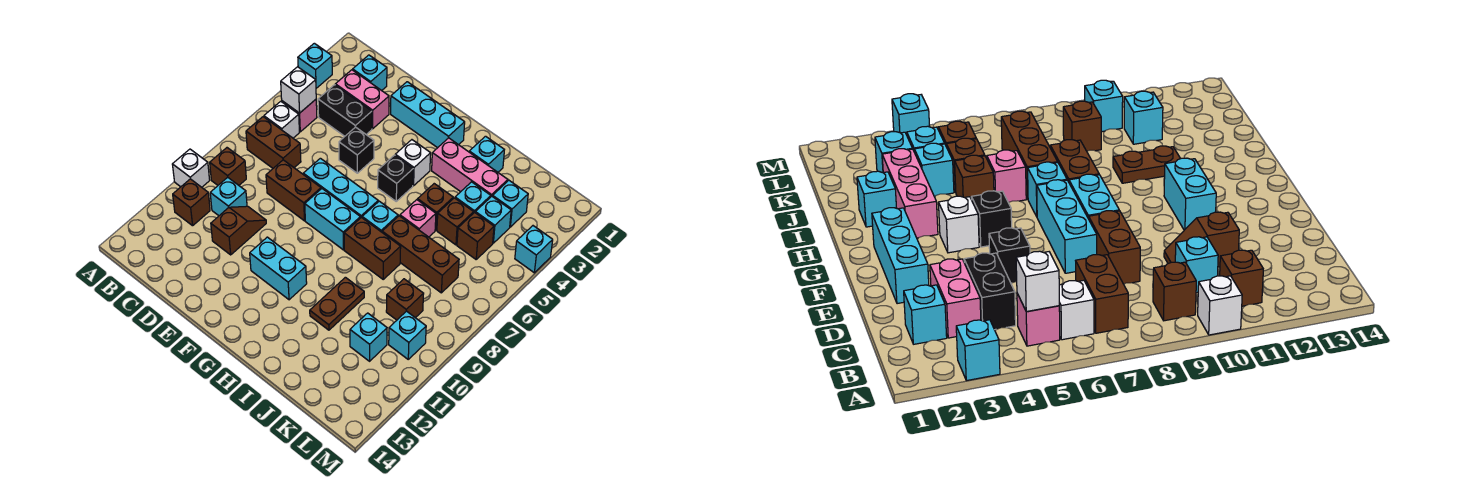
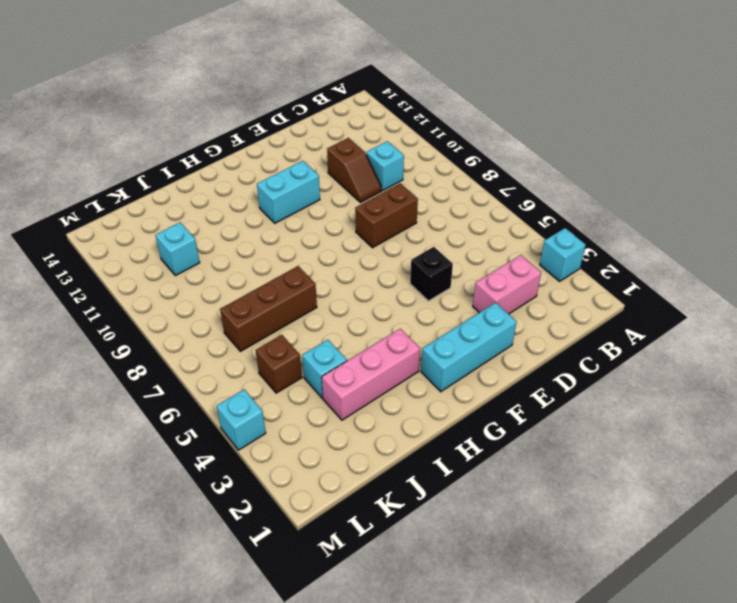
none -> white 1x1 brick [172,149,210,187]
none -> pink 1x1 brick [282,100,317,132]
none -> white 1x1 brick [264,101,299,138]
none -> brown 1x2 brick [246,117,301,168]

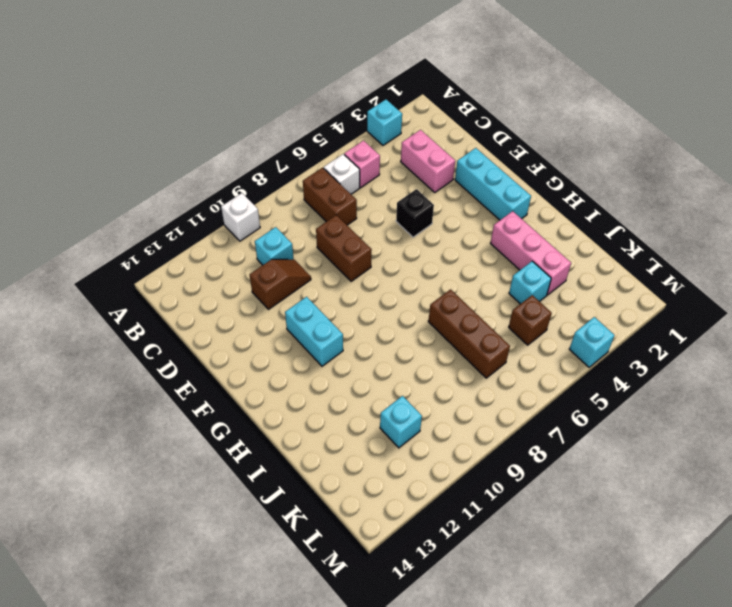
none -> brown 1x1 brick [210,148,246,185]
none -> brown 1x1 brick [173,179,210,226]
none -> cyan 1x1 brick [353,55,387,91]
none -> black 1x2 brick [318,85,372,136]

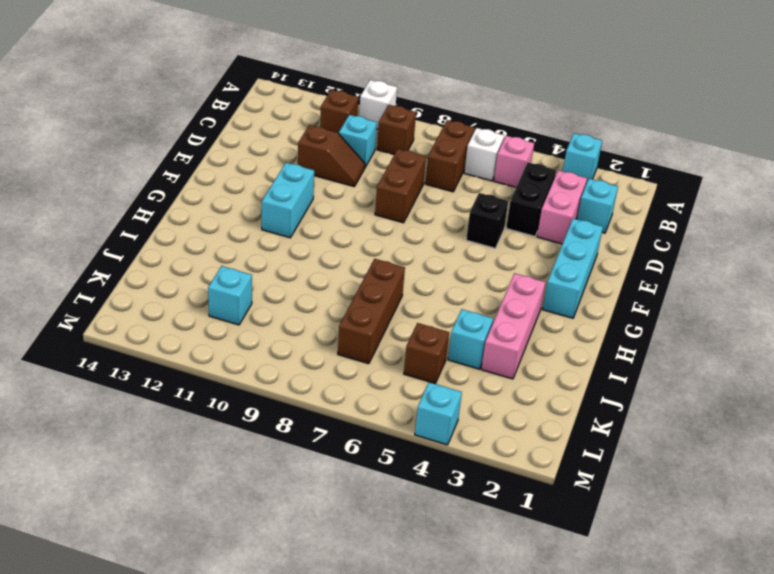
none -> cyan 1x3 brick [303,158,378,218]
none -> cyan 1x2 brick [305,189,360,250]
none -> white 1x1 brick [395,140,431,186]
none -> black 1x1 brick [378,155,413,201]

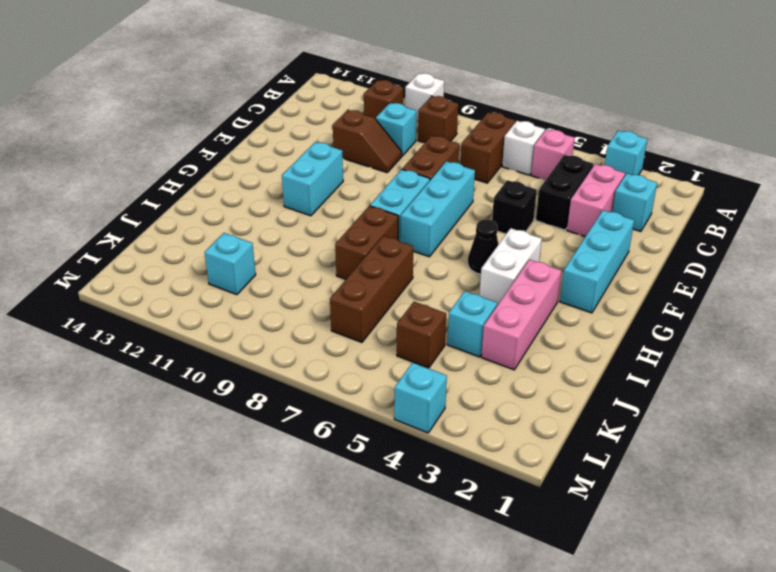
white 1x2 brick [479,228,542,305] -> white 1x1 brick [395,140,431,186]
black 1x1 cone [468,219,499,274] -> black 1x1 brick [378,155,413,201]
none -> cyan 1x1 brick [362,201,398,232]
none -> cyan 1x1 brick [469,136,504,172]
none -> brown 1x1 brick [418,184,453,230]
none -> pink 1x1 brick [400,200,436,237]

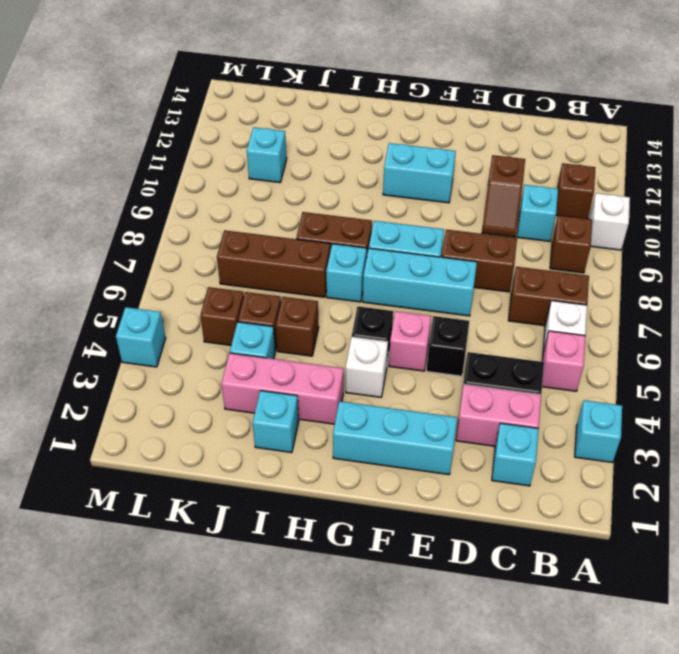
pink 1x1 brick [389,311,431,371] -> pink 1x1 brick moved to [400,200,436,237]
none -> brown 1x2 plate [310,277,364,330]
none -> cyan 1x1 brick [493,180,528,227]
none -> cyan 1x1 brick [475,196,511,243]
none -> brown 1x1 brick [386,279,424,320]

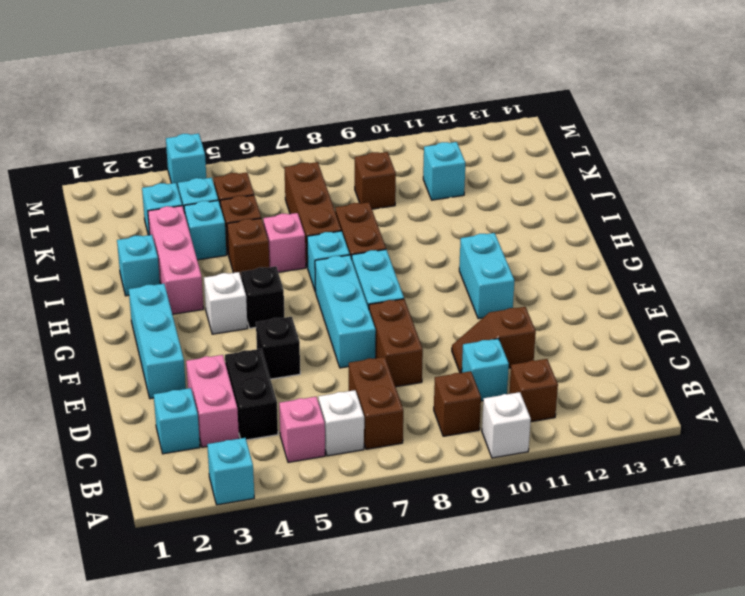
none -> brown 1x2 plate [310,277,364,330]
none -> cyan 1x1 brick [389,311,426,359]
none -> white 1x1 brick [281,67,316,113]

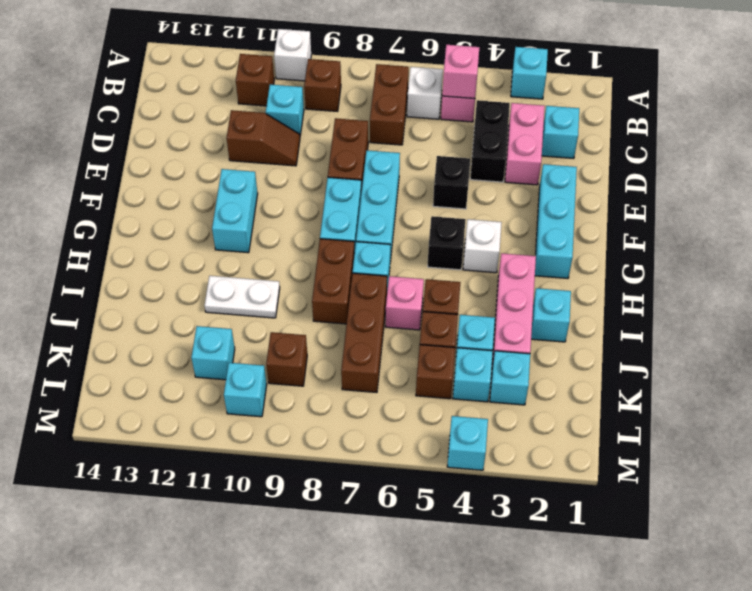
pink 1x1 brick [442,45,479,99] -> white 1x1 brick [281,67,316,113]
white 1x2 plate [205,276,280,318] -> brown 1x2 plate [310,277,364,330]

